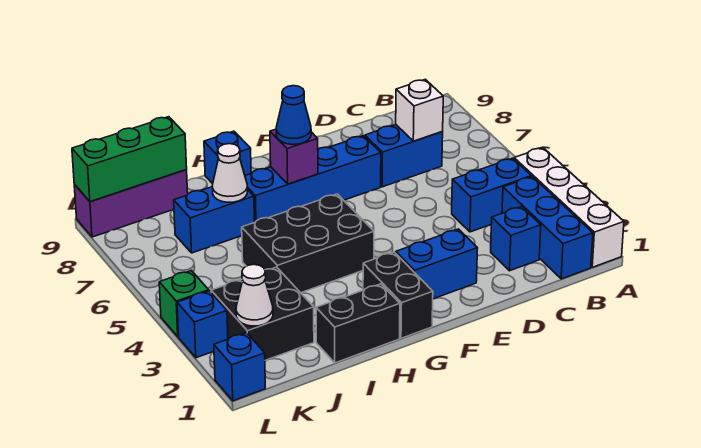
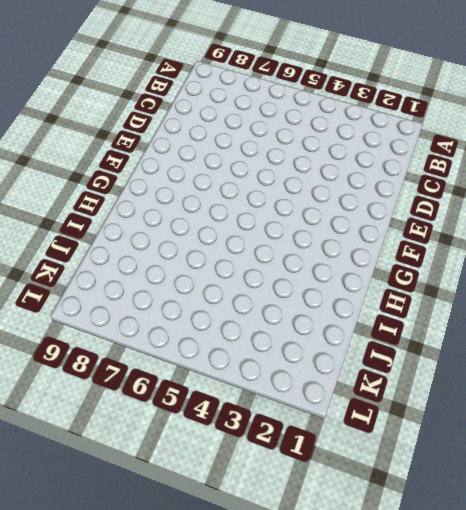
none -> white 1x4 brick [514,148,624,267]
none -> blue 1x3 brick [502,177,593,279]
none -> blue 1x2 brick [452,158,531,232]

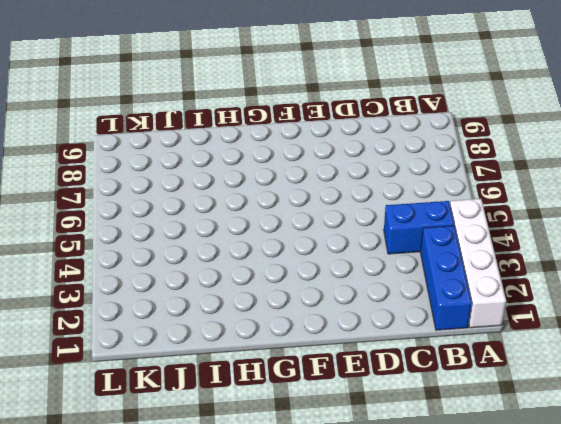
none -> blue 1x1 brick [491,207,541,271]
none -> blue 1x2 brick [365,125,443,187]
none -> blue 1x2 brick [396,229,478,299]

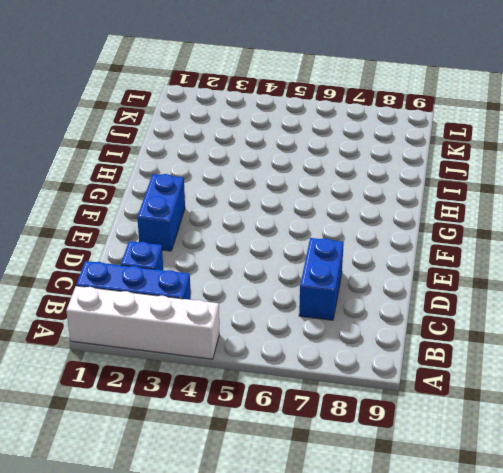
none -> blue 1x2 brick [452,158,531,232]
none -> blue 1x4 brick [245,136,381,222]
none -> black 1x2 brick [363,252,433,338]

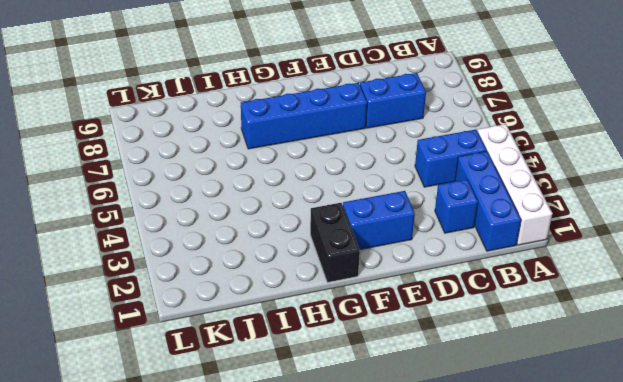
none -> black 2x3 brick [242,194,374,293]
none -> black 1x2 brick [316,284,400,363]
none -> blue 1x1 brick [204,131,251,184]

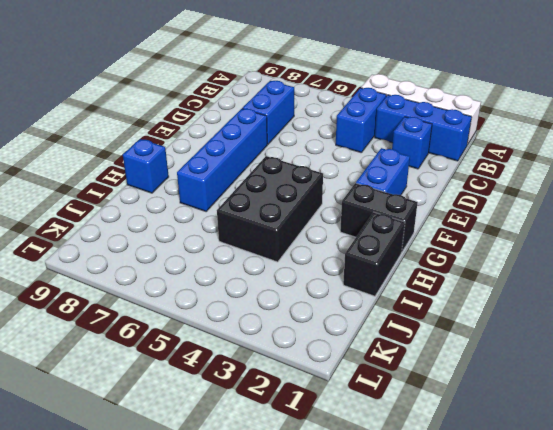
none -> blue 1x2 brick [174,187,255,253]
none -> black 2x2 brick [211,267,314,360]
none -> purple 1x3 brick [74,170,188,237]

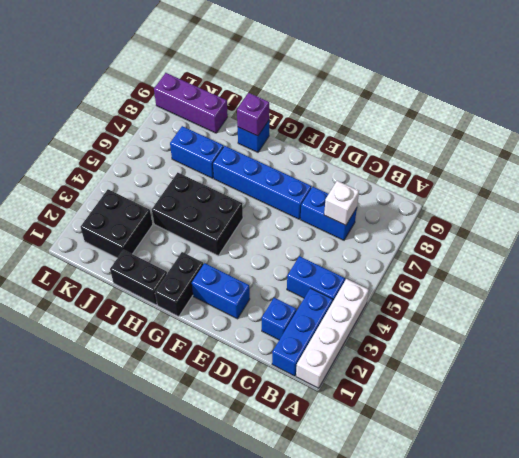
purple 1x1 brick [237,93,269,136] -> purple 1x1 brick moved to [270,129,318,184]
none -> blue 1x1 brick [214,333,265,401]
none -> blue 1x1 brick [177,291,228,358]
none -> green 1x1 brick [159,271,209,337]

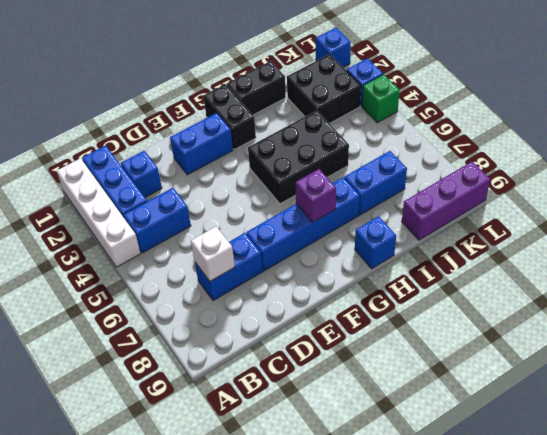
none -> white 1x1 cone [212,144,247,202]
none -> green 1x3 brick [72,117,187,202]
none -> white 1x1 cone [236,264,273,326]

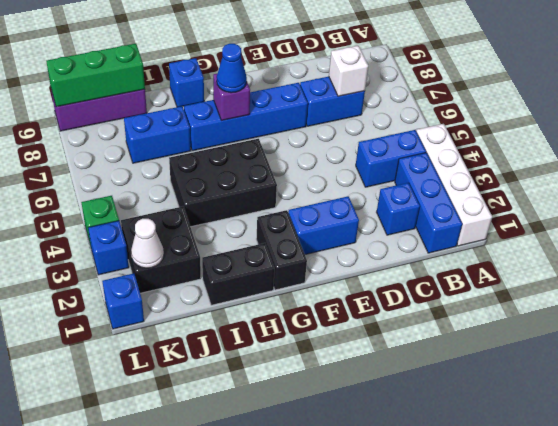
none -> white 1x1 cone [212,144,247,202]

